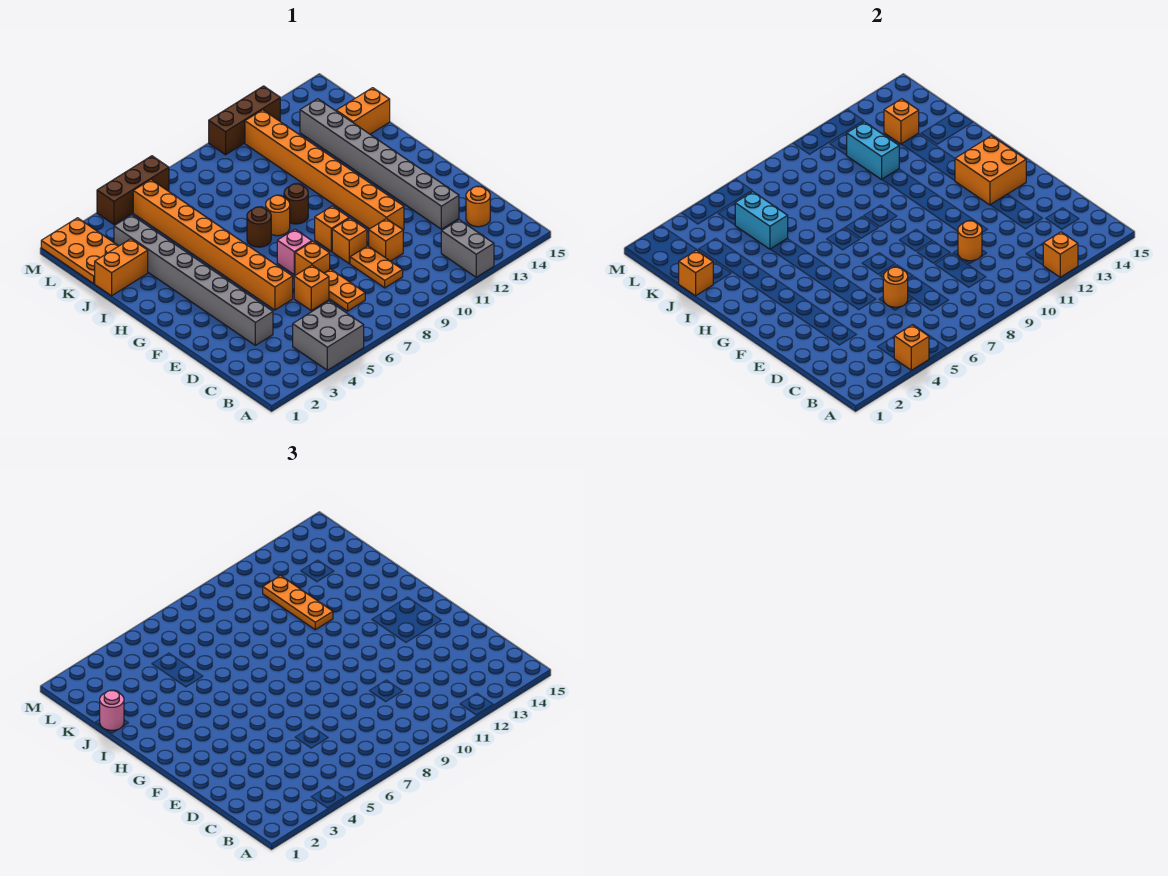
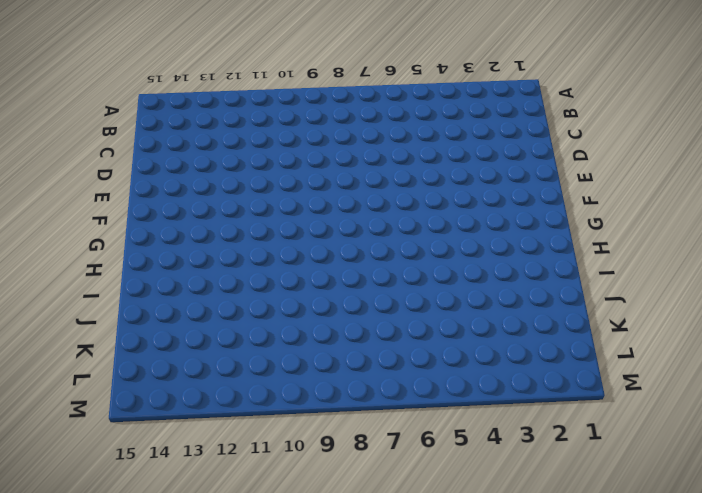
none -> grey 2x2 brick [293,301,364,370]
none -> grey 1x2 brick [441,220,494,277]
none -> orange 1x2 plate [324,269,365,311]
none -> orange 1x2 plate [350,246,403,288]

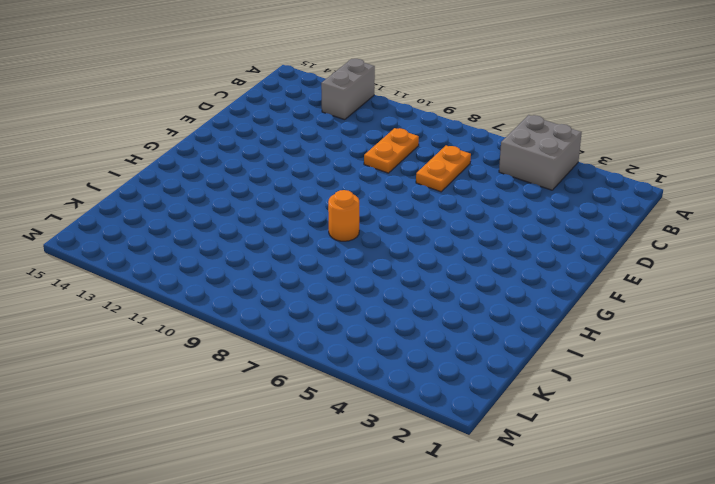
none -> orange 1x1 round brick [466,186,490,227]
none -> grey 1x8 brick [114,215,273,345]
none -> orange 1x1 brick [294,265,329,310]
none -> orange 1x1 brick [369,219,403,261]

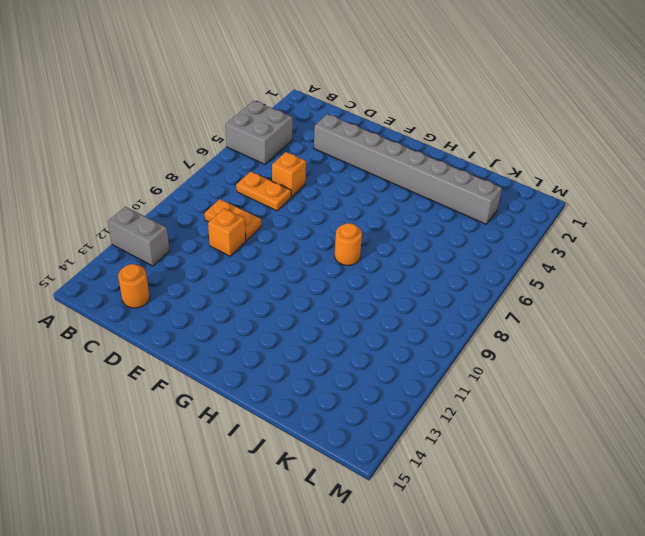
none -> grey 1x8 brick [300,99,459,229]
none -> orange 1x8 brick [133,180,293,310]
none -> orange 1x1 brick [295,241,330,275]
none -> orange 1x1 brick [332,218,367,263]

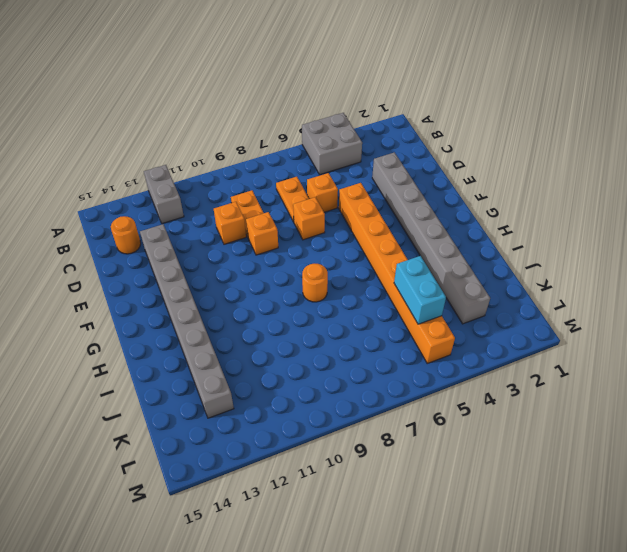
none -> orange 1x8 brick [245,110,404,230]
none -> pink 1x1 brick [277,229,312,275]
none -> orange 1x1 brick [315,206,349,251]
none -> brown 1x1 round brick [247,207,271,247]

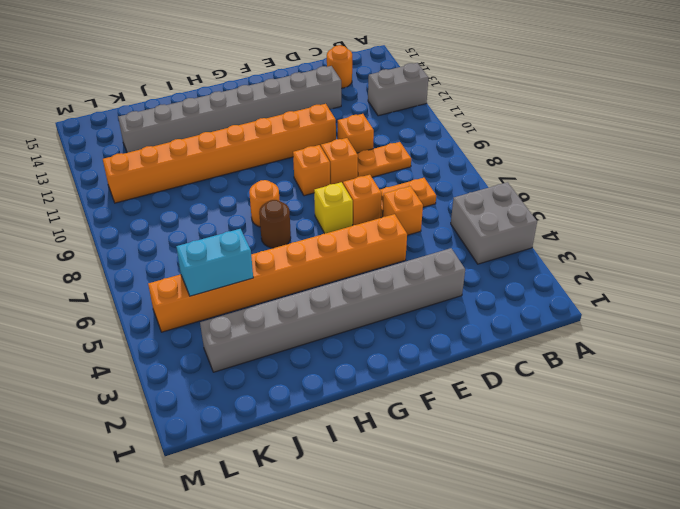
yellow 1x1 brick [314,182,353,234] -> pink 1x1 brick [277,229,312,275]
none -> brown 1x1 round brick [284,184,308,224]
none -> orange 1x2 brick [95,239,148,296]
none -> orange 1x2 brick [336,88,390,134]
none -> orange 2x3 plate [41,218,118,283]

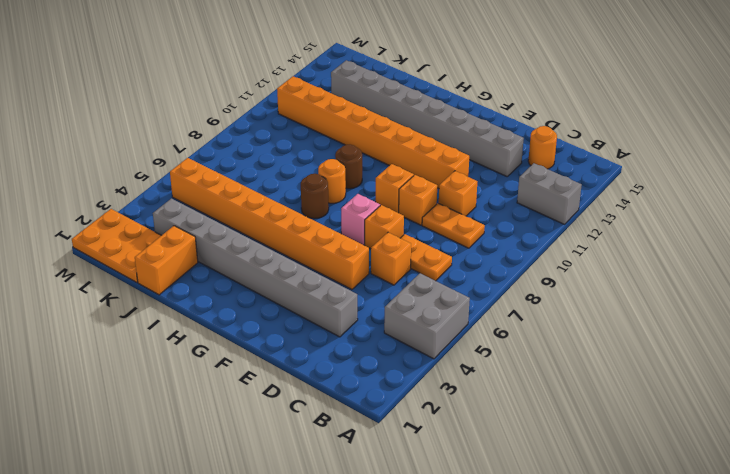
none -> orange 1x2 brick [336,88,390,134]
none -> brown 1x3 brick [97,156,169,224]
none -> brown 1x3 brick [209,86,280,155]
none -> orange 1x1 brick [894,325,929,370]

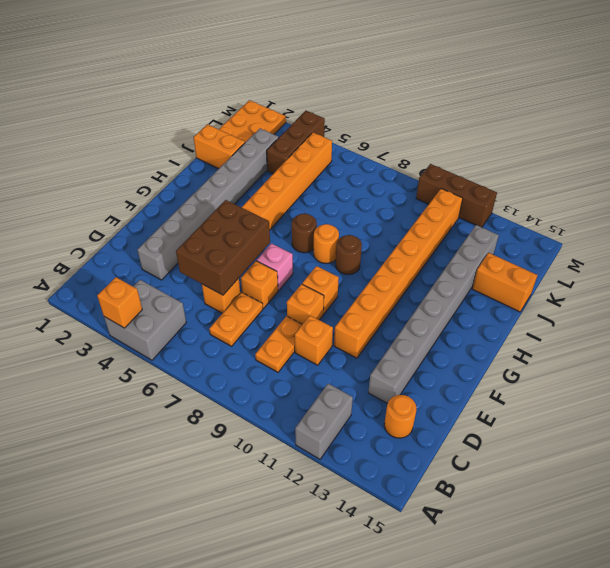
brown 2x3 brick [176,200,270,295] -> orange 1x1 round brick [883,267,908,307]
brown 1x3 brick [267,111,325,174] -> brown 1x3 brick turned to [97,156,169,224]
none -> orange 1x1 brick [1043,232,1078,277]
none -> orange 1x1 round brick [958,221,982,261]
none -> orange 2x2 brick [955,136,1026,205]
none -> orange 1x1 brick [679,250,713,296]

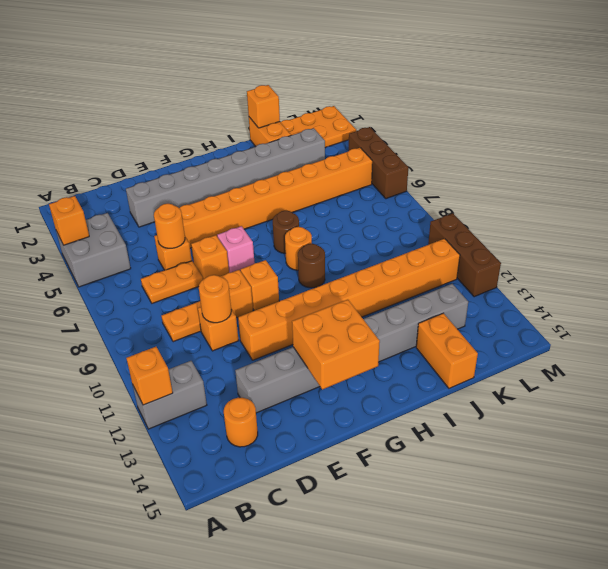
none -> cyan 1x2 brick [735,192,788,249]
none -> cyan 1x2 brick [847,122,899,180]
none -> orange 1x1 brick [884,99,919,144]
none -> orange 1x3 plate [263,575,333,630]

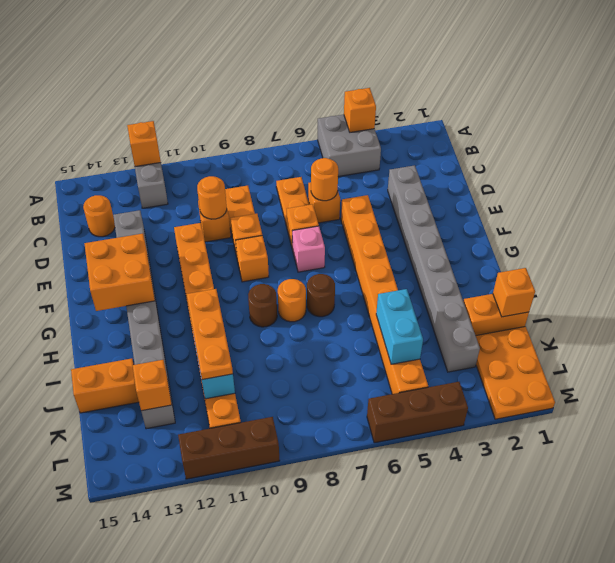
none -> pink 1x1 round brick [100,691,124,730]

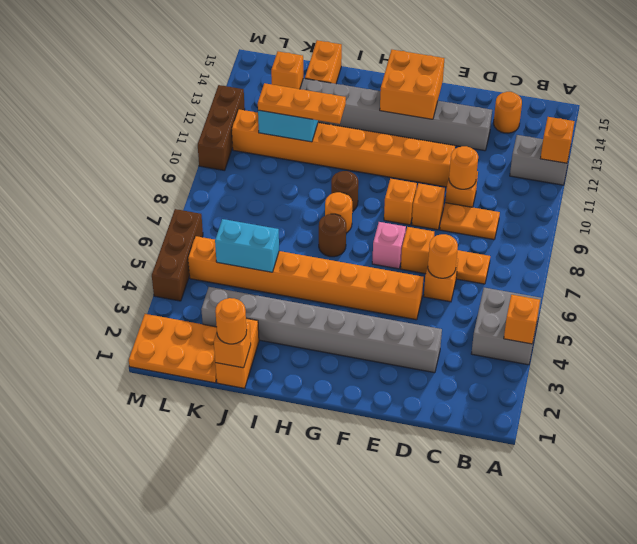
orange 1x1 round brick [215,298,247,344] -> pink 1x1 round brick [100,691,124,730]

